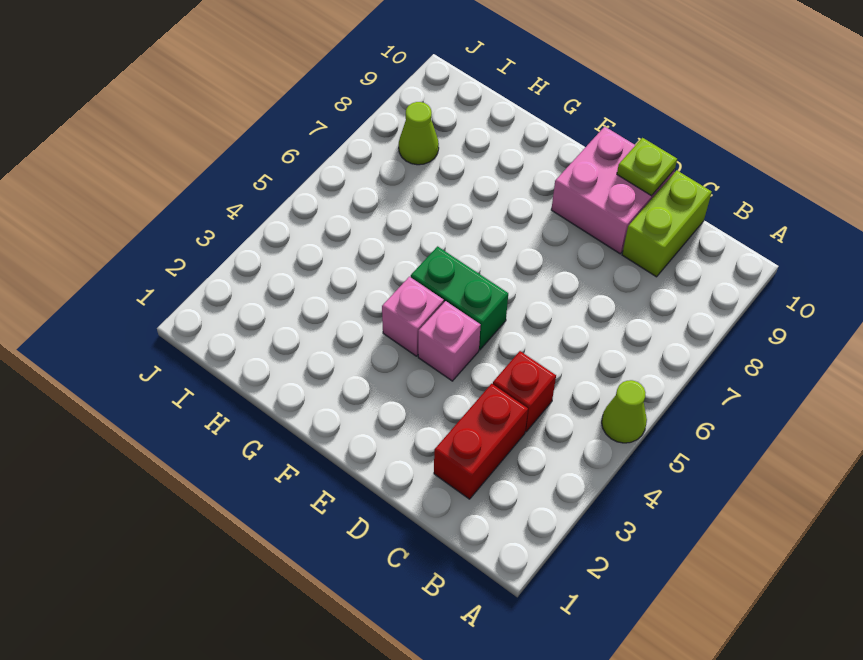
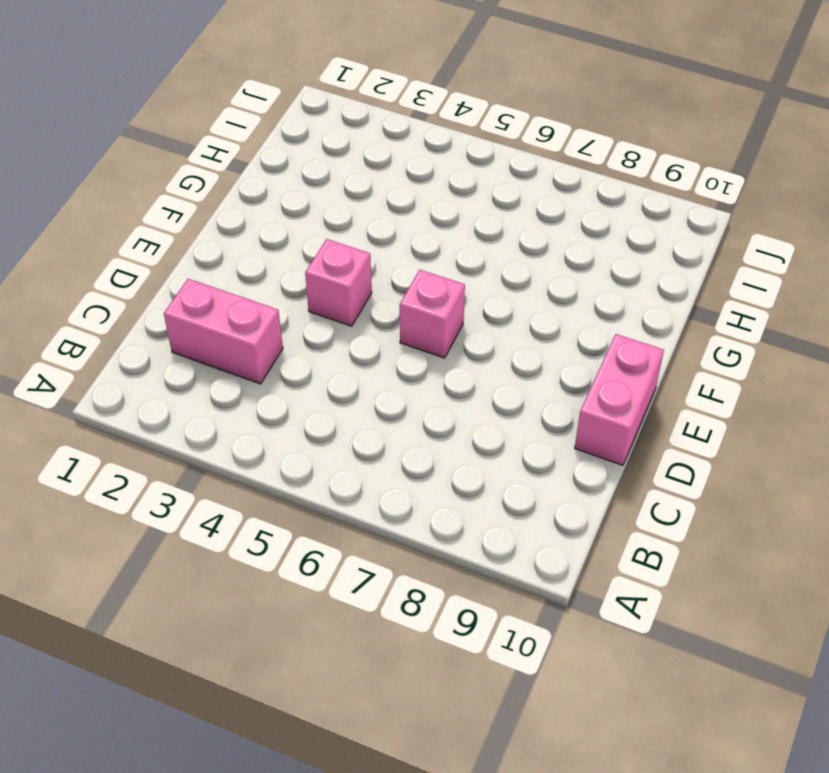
pink 1x2 brick [164,279,283,384] -> red 1x2 brick [434,384,528,499]
pink 1x2 brick [575,334,664,465] -> pink 2x2 brick [551,127,675,254]
pink 1x1 brick [400,270,465,358] -> pink 1x1 brick moved to [382,277,444,356]
none -> lime 1x1 cone [602,380,647,443]
none -> red 1x1 brick [493,351,556,432]

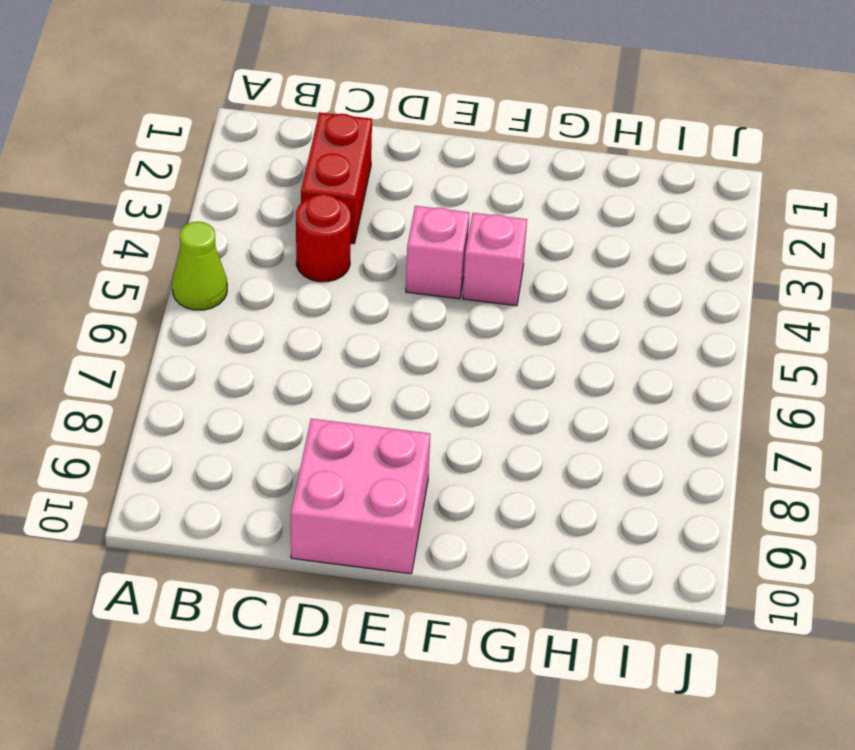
red 1x1 round brick [296,194,351,282] -> red 1x1 brick [493,351,556,432]
none -> lime 1x2 brick [622,170,712,277]
none -> green 1x2 brick [411,246,508,350]

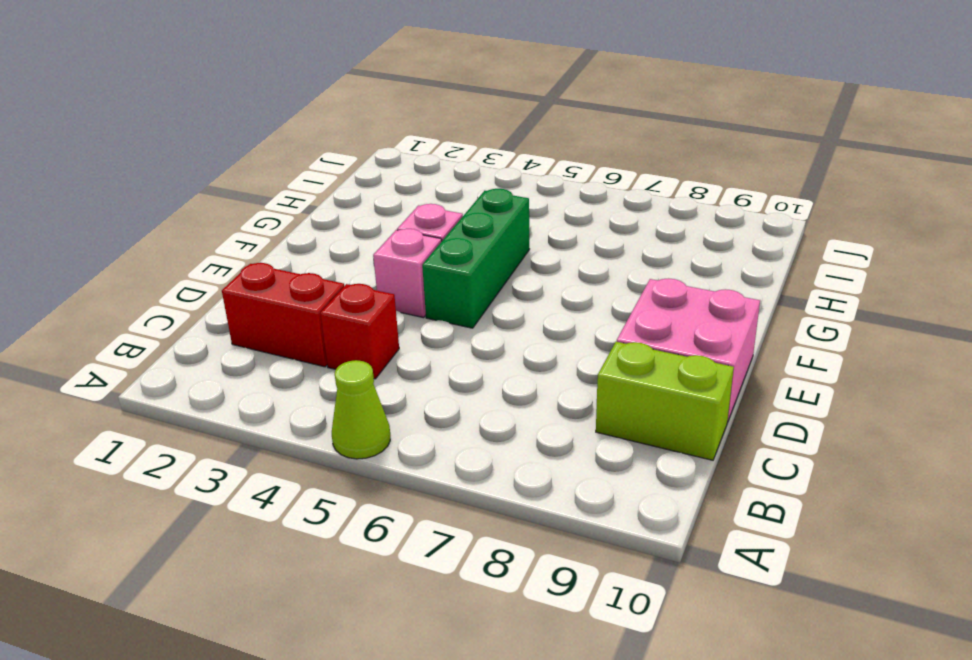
green 1x3 brick [422,189,529,328] -> green 1x2 brick [411,246,508,350]
none -> lime 1x1 cone [399,102,439,165]
none -> lime 1x1 plate [617,138,677,196]

